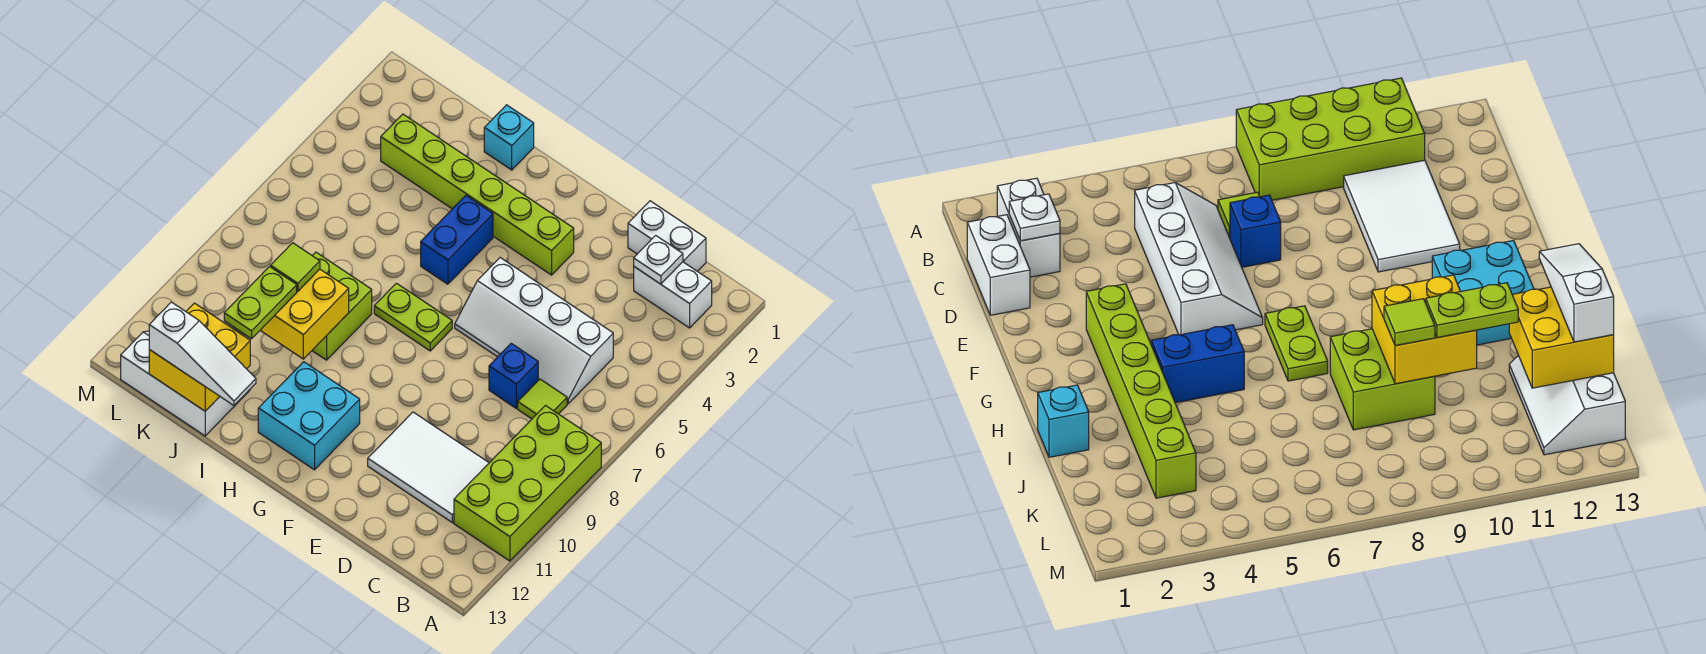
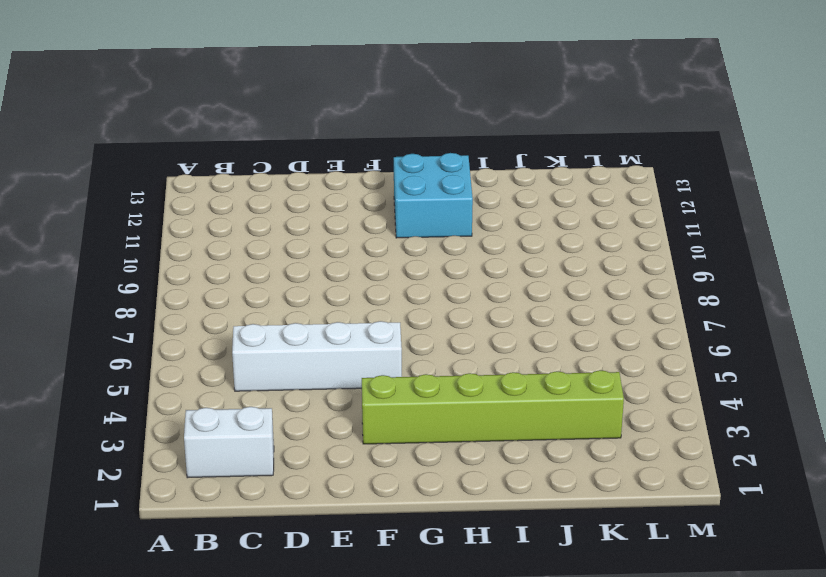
none -> lime 2x4 brick [454,406,601,561]
none -> white 1x2 brick [628,201,706,271]
none -> lime 1x1 tile [518,379,567,419]

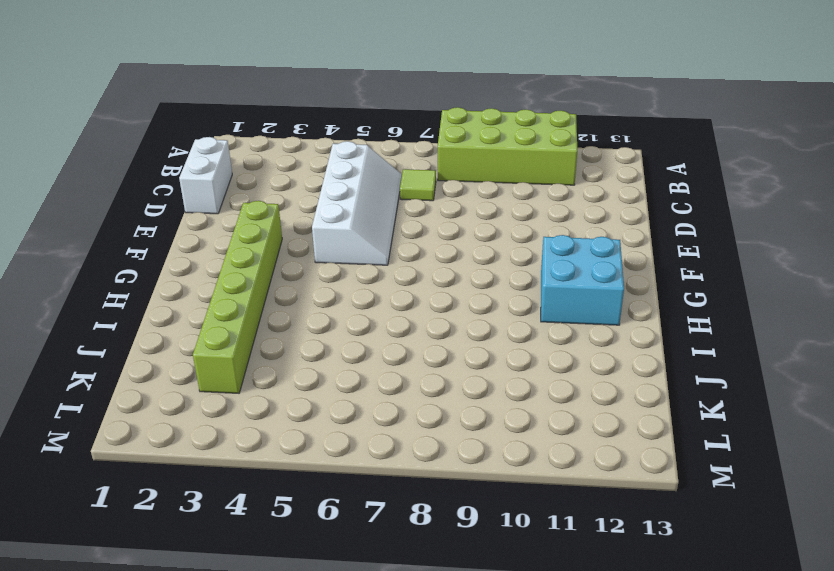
none -> white 1x2 brick [634,262,712,328]
none -> white 2x3 tile [368,412,489,523]
none -> blue 1x1 brick [489,343,538,408]

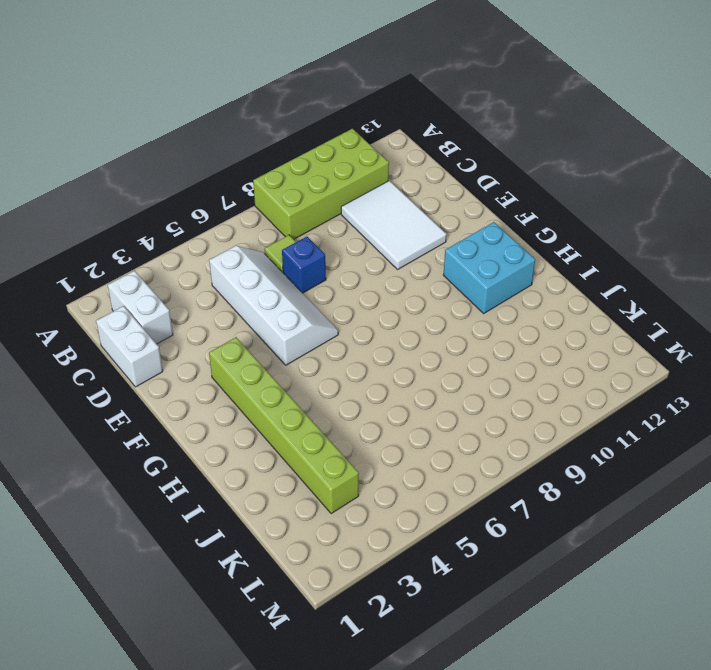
none -> lime 1x2 plate [374,283,452,351]
none -> blue 1x2 brick [421,196,493,284]
none -> cyan 1x1 brick [484,105,534,170]

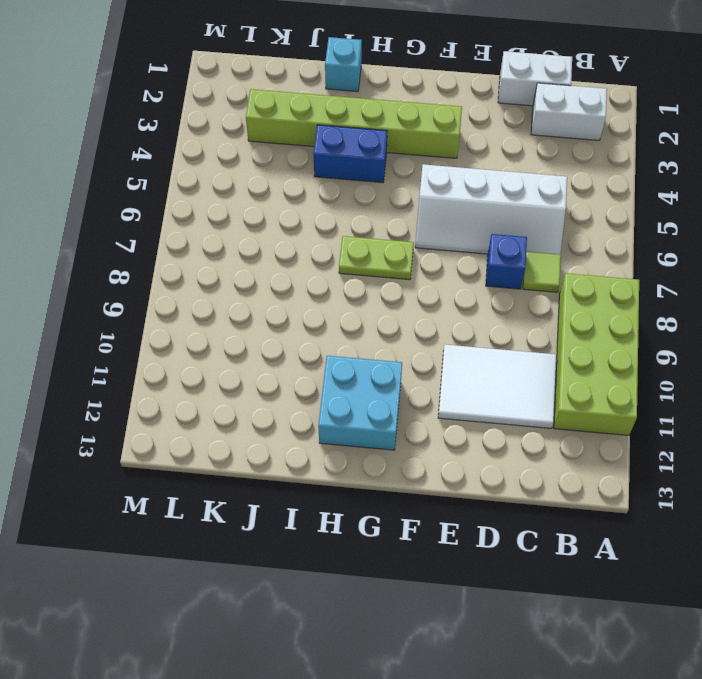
blue 1x2 brick [313,125,387,183] -> blue 1x2 brick turned to [421,196,493,284]
none -> lime 2x2 brick [312,252,372,360]
none -> white 2x3 slope [121,331,250,436]
none -> white 1x1 plate [634,235,683,284]

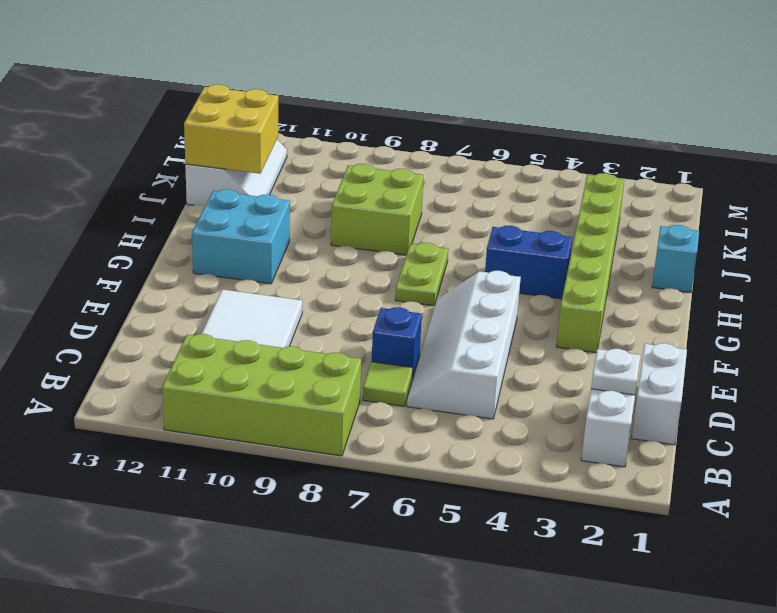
none -> yellow 2x2 brick [260,269,349,359]
none -> white 1x3 slope [149,302,256,405]
none -> lime 1x1 tile [271,243,320,291]

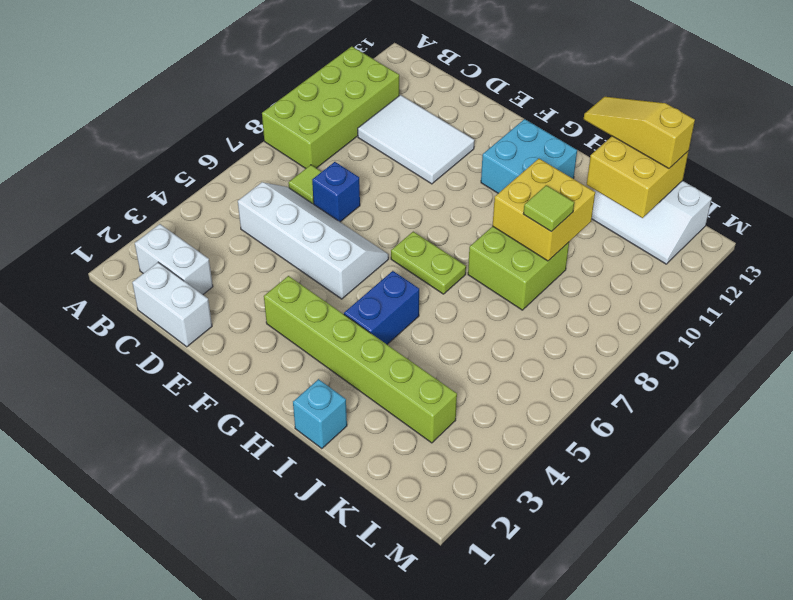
yellow 1x3 slope [584,97,695,168] -> white 1x3 slope [149,302,256,405]
none -> white 1x1 plate [634,235,683,284]
none -> lime 1x2 plate [224,267,297,339]

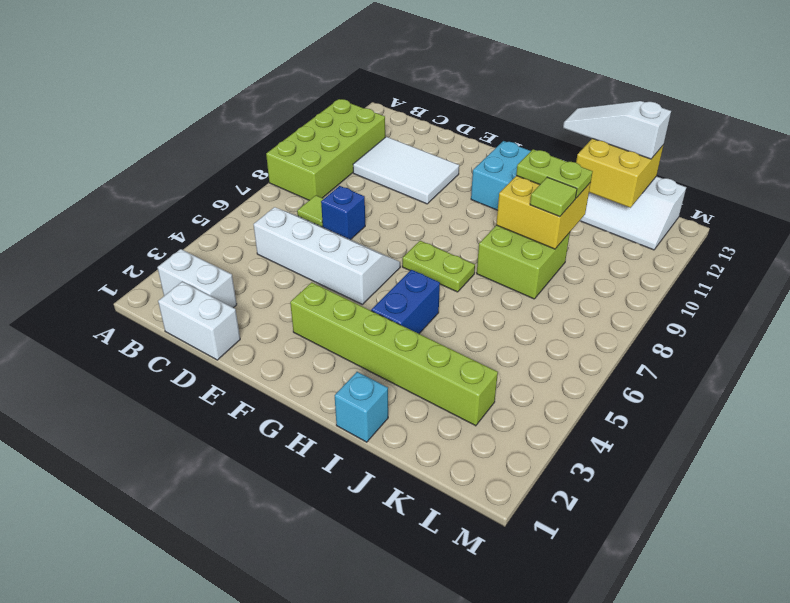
lime 1x2 plate [516,149,593,198] -> lime 1x2 plate turned to [224,267,297,339]
none -> white 1x1 plate [634,235,683,284]

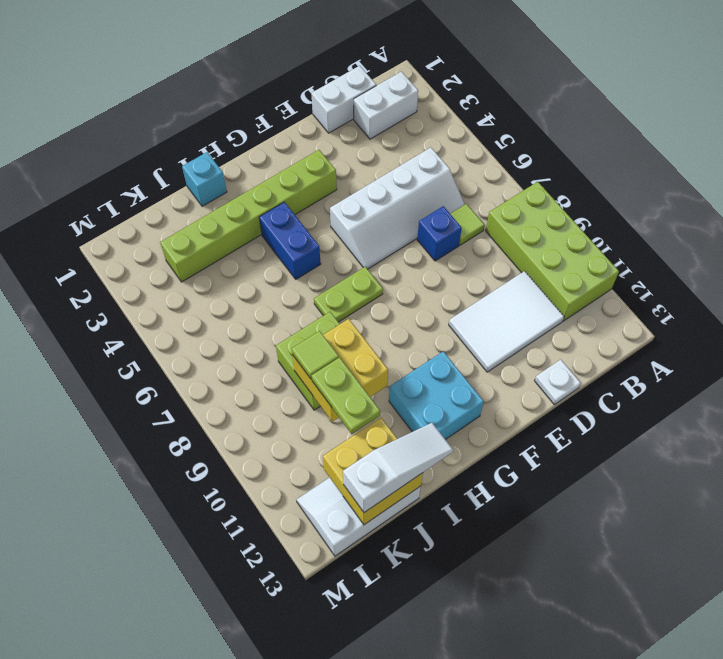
white 1x1 plate [535,359,581,405] -> white 1x1 plate moved to [634,235,683,284]

